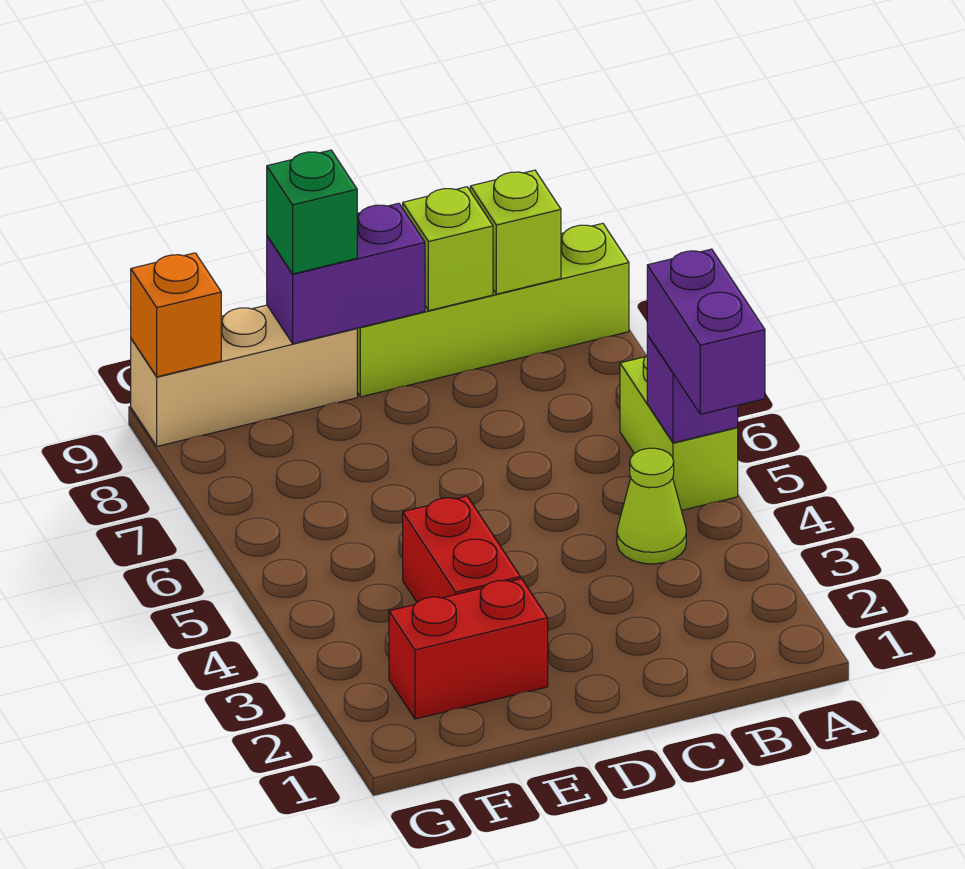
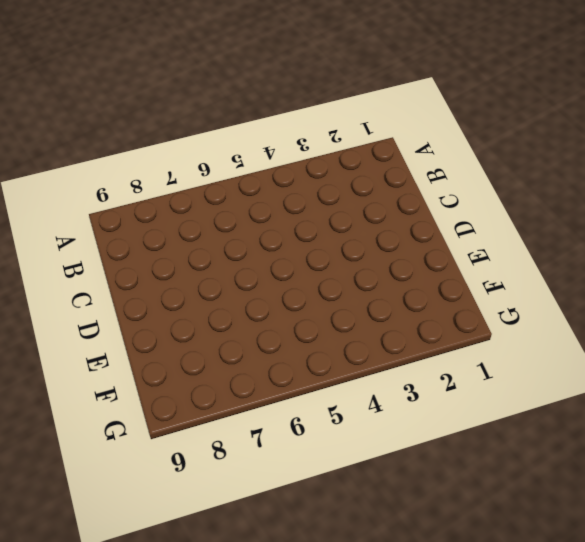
none -> lime 1x2 brick [620,356,738,511]
none -> lime 1x4 brick [357,223,629,397]
none -> lime 1x1 cone [617,448,686,564]

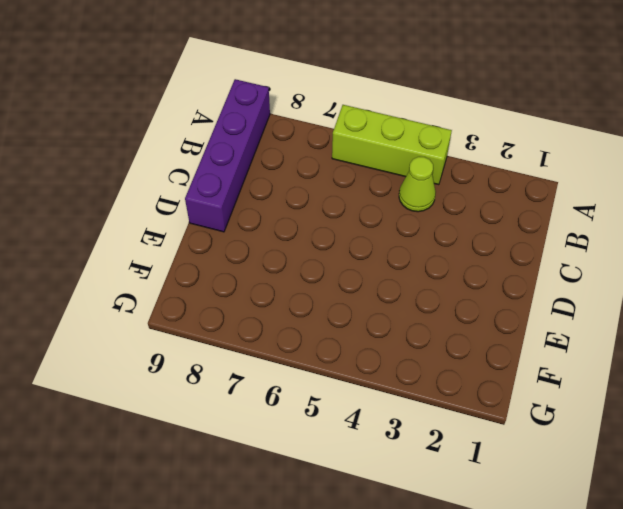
lime 1x3 brick [332,105,452,185] -> lime 1x2 brick [620,356,738,511]
purple 1x4 brick [185,79,270,232] -> lime 1x4 brick [357,223,629,397]
none -> red 1x2 brick [389,579,548,719]
none -> red 1x2 brick [403,496,520,602]
none -> tan 1x3 brick [131,305,357,446]

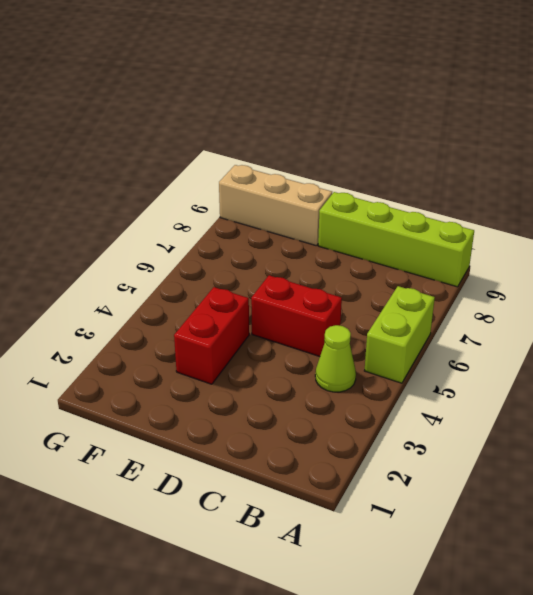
red 1x2 brick [251,275,342,357] -> red 1x2 brick moved to [389,579,548,719]
none -> purple 1x1 brick [647,334,738,443]
none -> lime 1x1 brick [470,170,561,294]
none -> lime 1x1 brick [403,187,493,311]

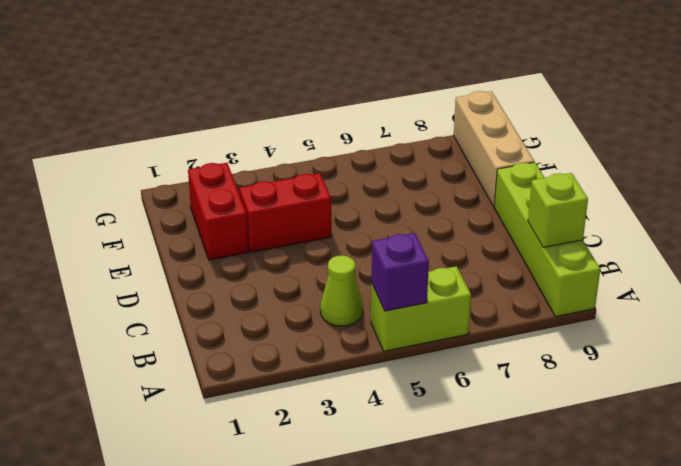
none -> lime 1x1 brick [403,187,493,311]
none -> purple 1x2 brick [267,203,425,344]
none -> orange 1x1 brick [131,253,221,377]

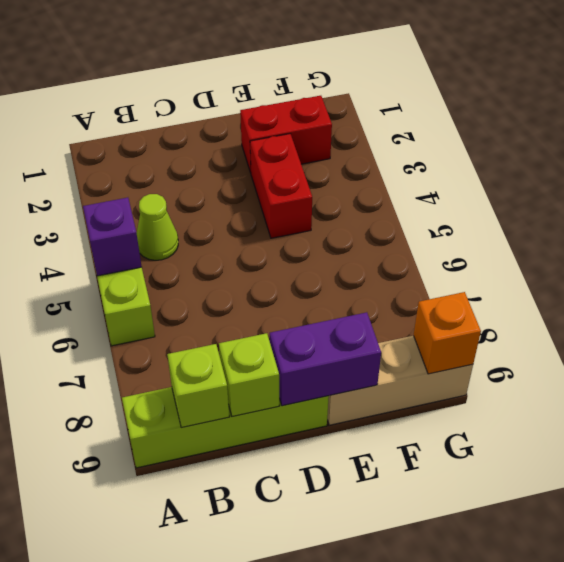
none -> purple 1x2 brick [647,249,765,414]
none -> green 1x1 brick [267,150,357,274]

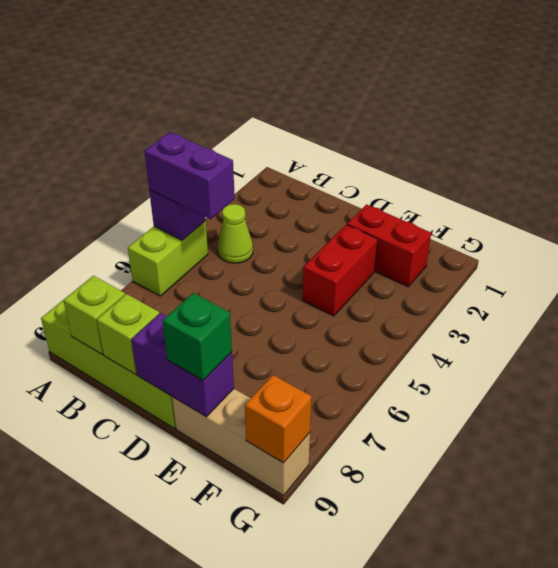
purple 1x2 brick [144,132,235,219] -> purple 1x2 brick turned to [647,249,765,414]

